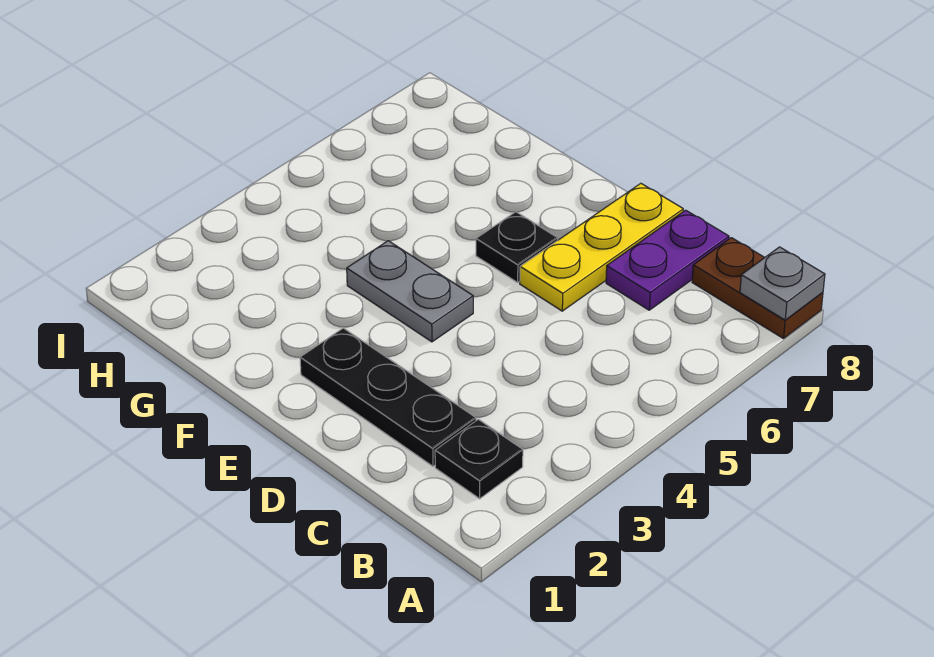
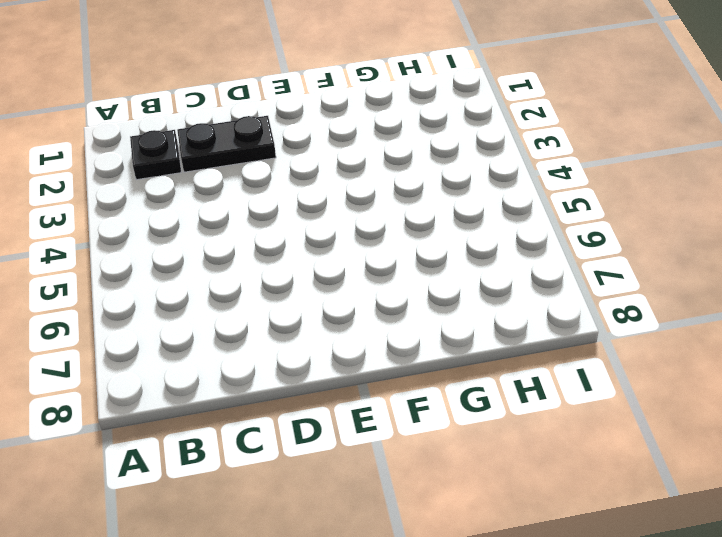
black 1x2 plate [177,116,276,172] -> black 1x3 plate [300,328,476,466]
none -> brown 1x2 plate [692,238,823,339]
none -> purple 1x2 plate [606,210,729,310]

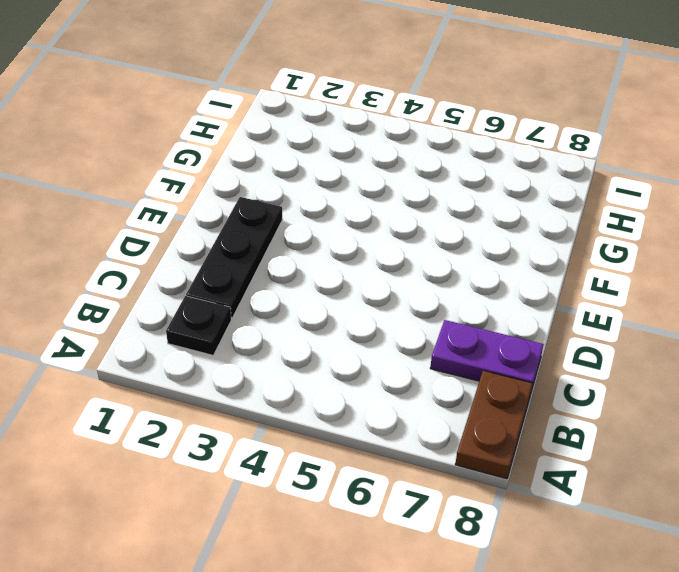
none -> yellow 1x3 plate [520,183,683,311]
none -> grey 1x2 plate [347,241,473,342]

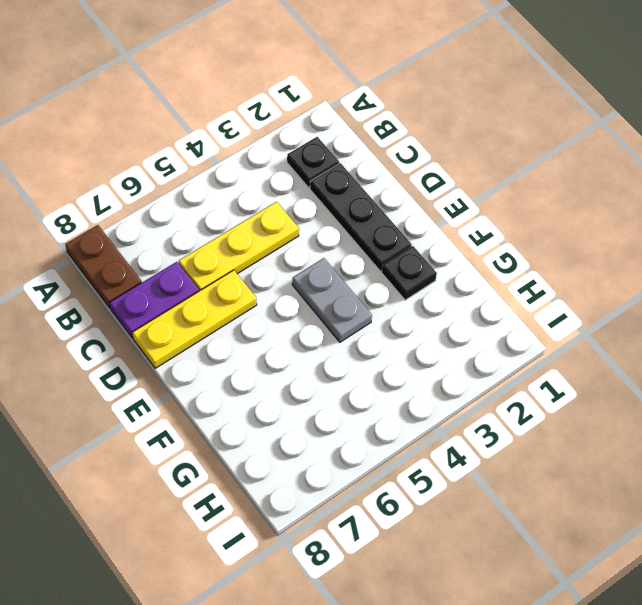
yellow 1x3 plate [179,202,299,291] -> none
black 1x1 plate [382,246,437,300] -> black 1x1 plate moved to [476,212,558,282]
none -> grey 1x1 plate [740,247,825,320]

